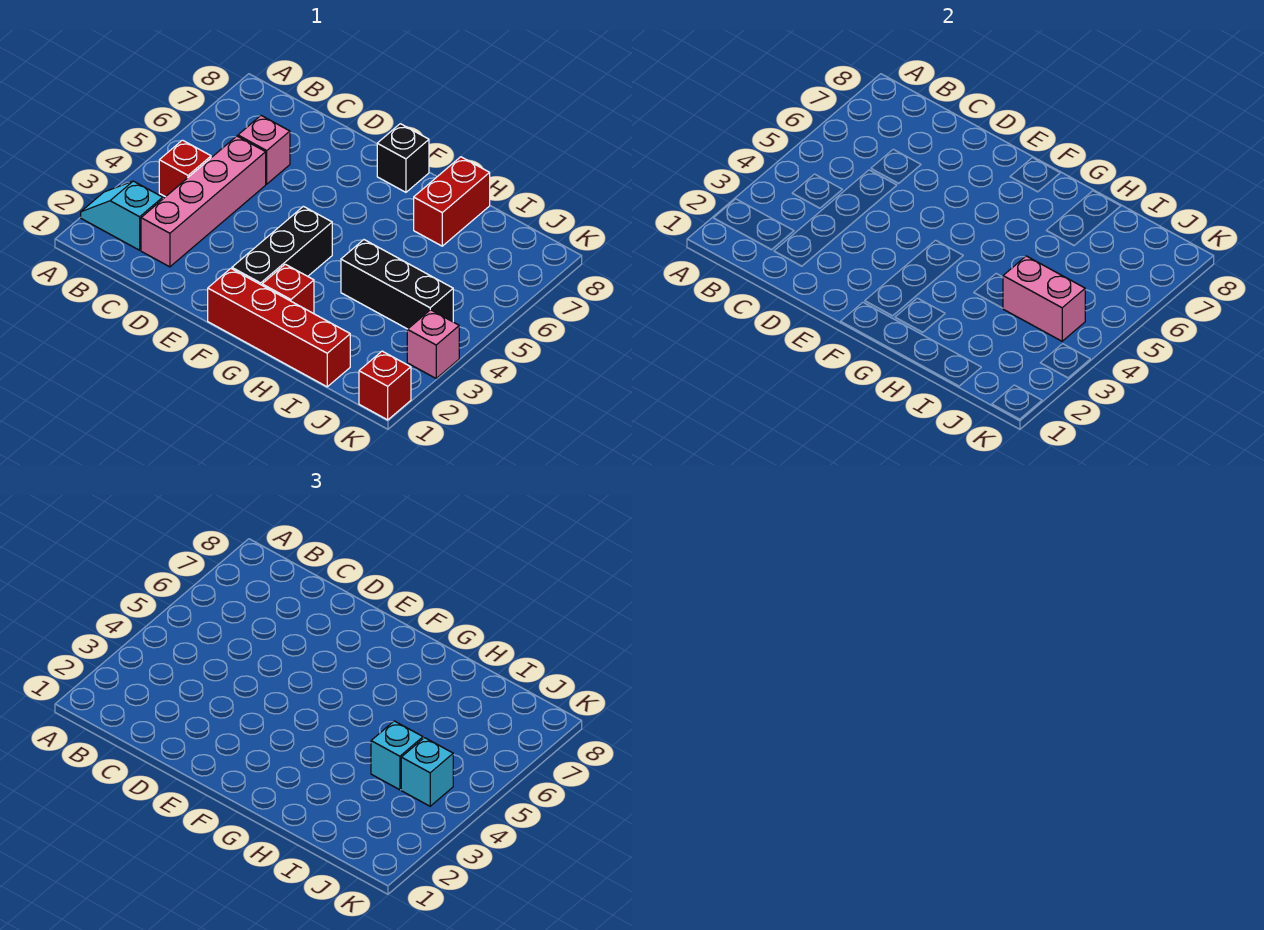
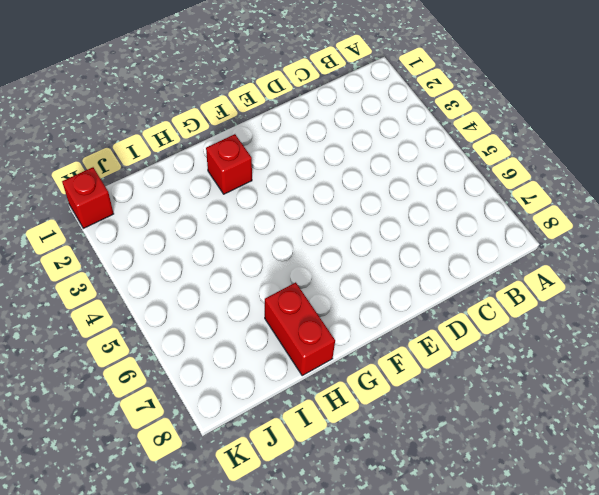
none -> cyan 1x2 slope [81,181,163,250]
none -> red 1x1 brick [159,140,211,197]
none -> pink 1x4 brick [141,136,266,267]

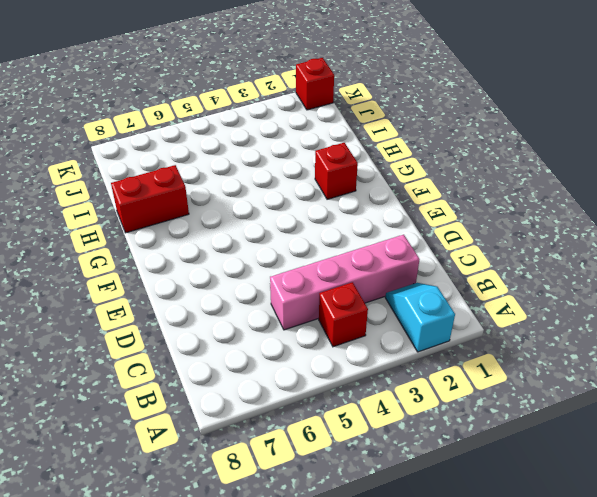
cyan 1x2 slope [385,283,455,352] -> cyan 1x2 slope turned to [81,181,163,250]
none -> pink 1x1 brick [238,116,290,184]
none -> red 1x4 brick [208,269,350,387]
none -> black 1x3 brick [232,206,332,285]

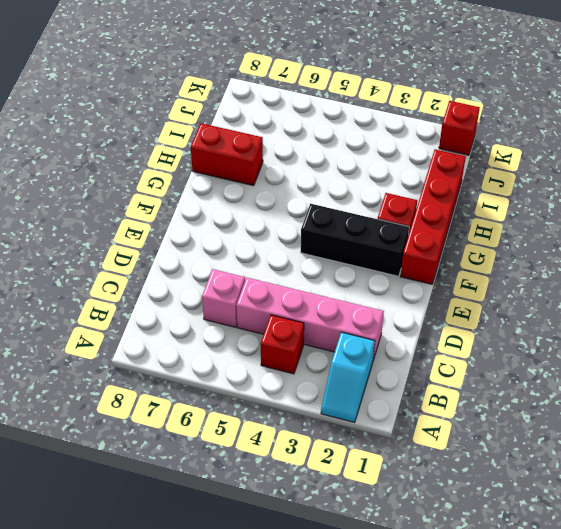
none -> black 1x1 brick [377,124,429,192]
none -> black 1x3 brick [341,240,453,329]
none -> pink 1x1 brick [407,310,459,378]

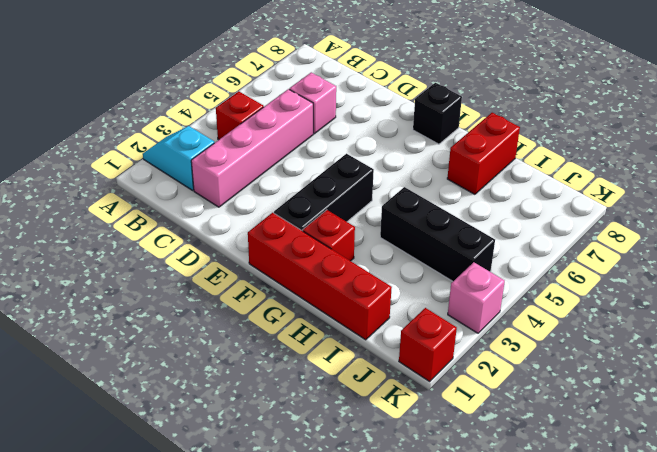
none -> pink 1x2 brick [1003,256,1085,341]
none -> cyan 1x1 brick [371,721,423,790]
none -> cyan 1x1 brick [401,738,453,806]

